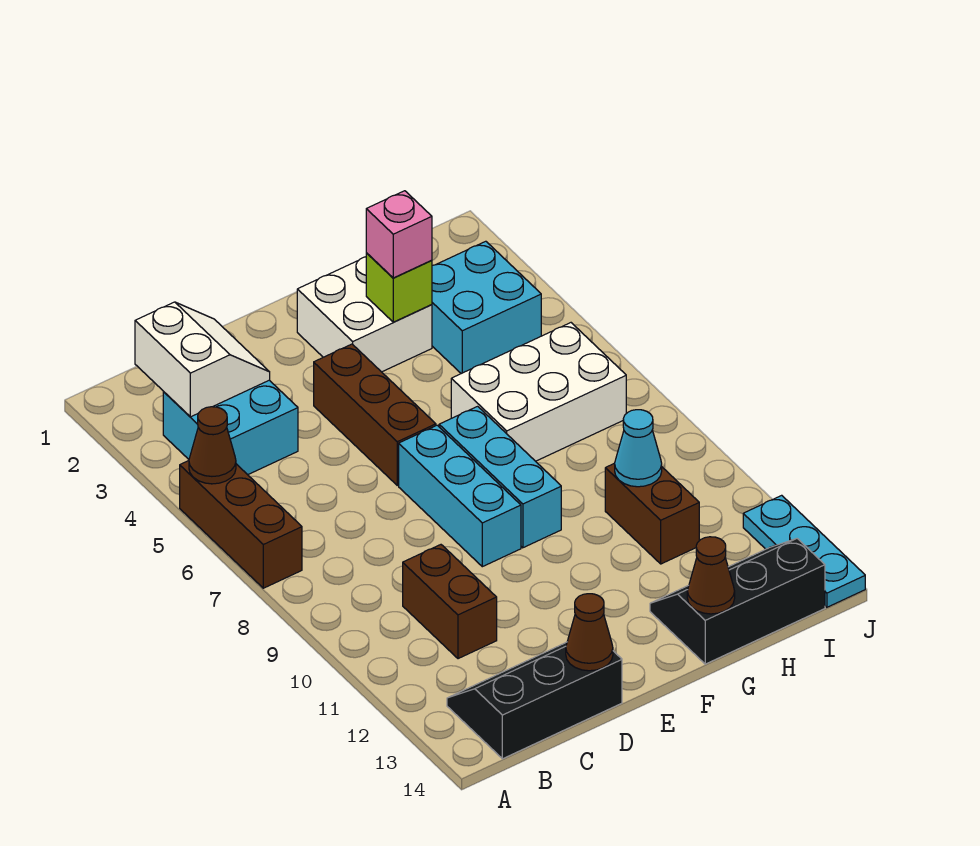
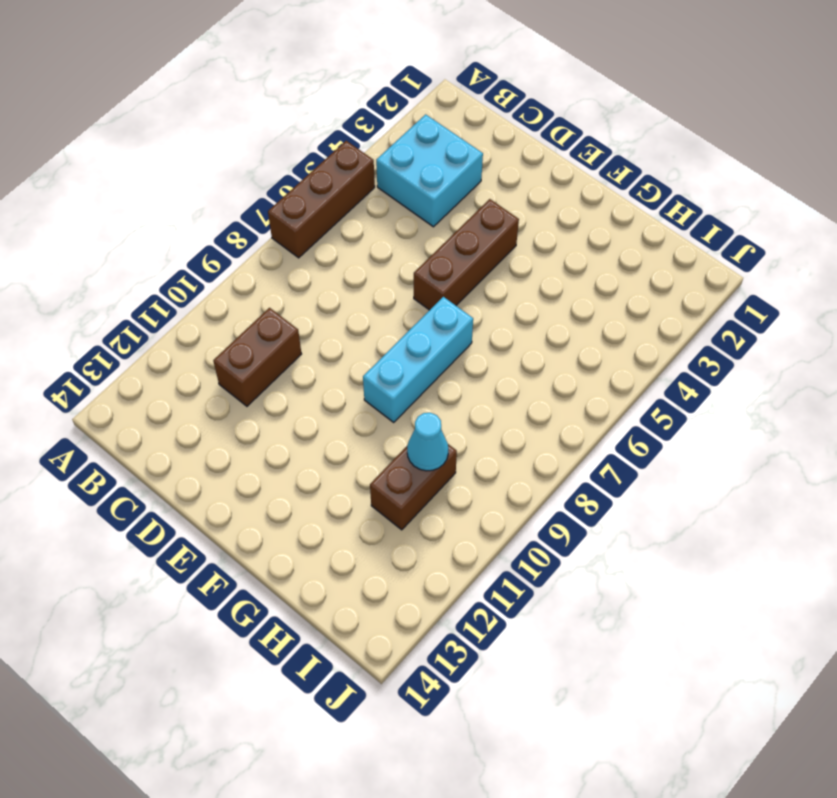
none -> black 2x3 slope [447,642,622,759]
none -> cyan 1x3 brick [399,425,521,567]
none -> white 2x2 brick [297,257,432,372]

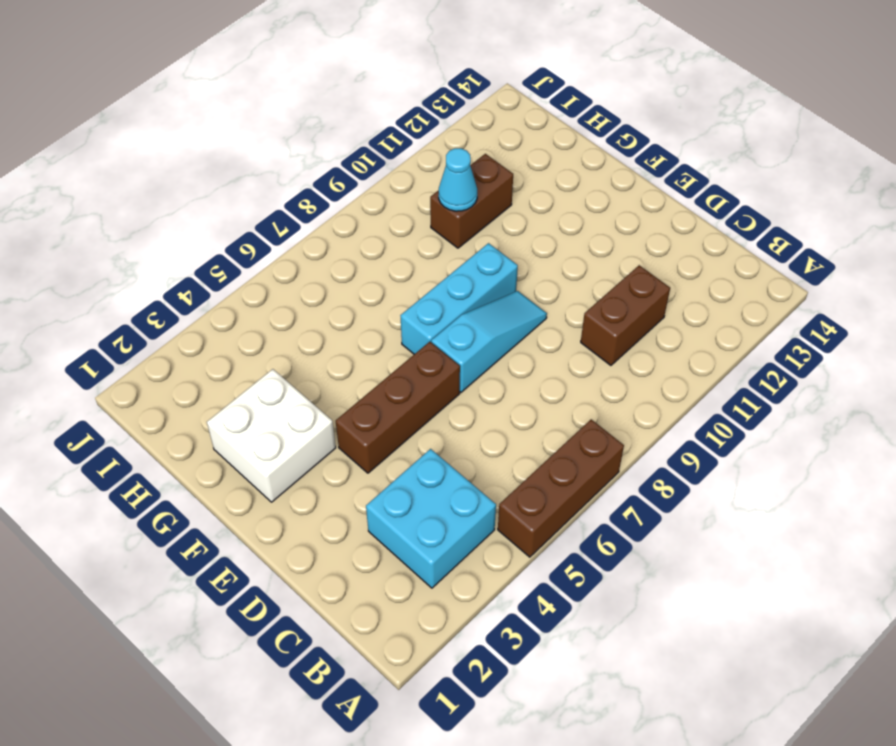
cyan 1x3 slope [431,291,547,392] -> cyan 1x3 brick [399,425,521,567]
none -> black 2x3 slope [447,642,622,759]
none -> white 2x3 brick [451,323,626,461]
none -> black 2x3 slope [650,539,825,664]

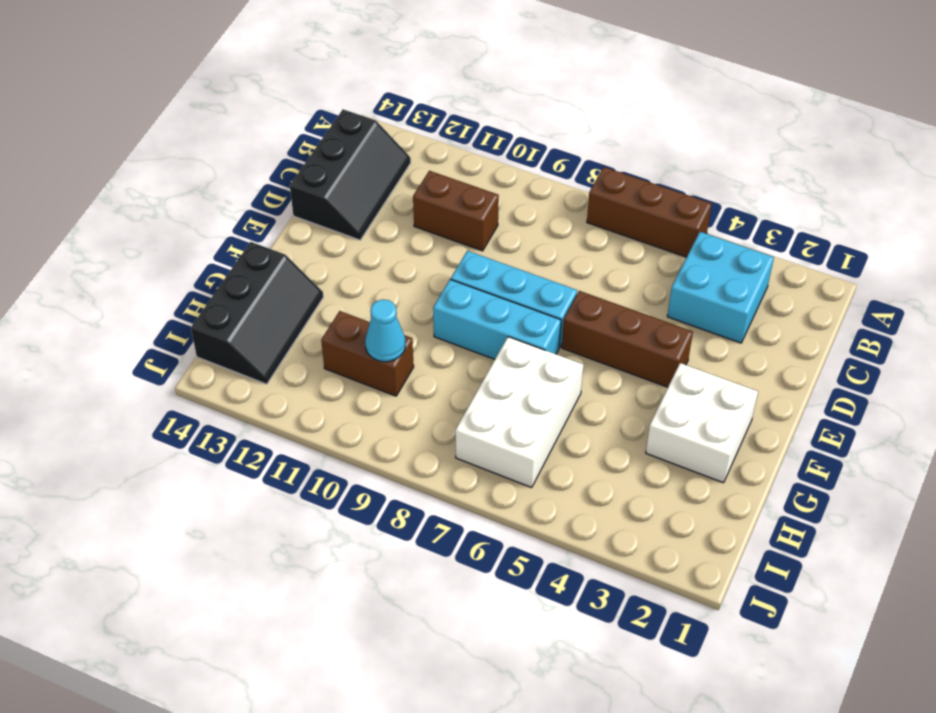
none -> cyan 2x2 brick [432,241,541,374]
none -> cyan 1x3 plate [743,495,865,607]
none -> brown 1x1 cone [189,407,236,484]

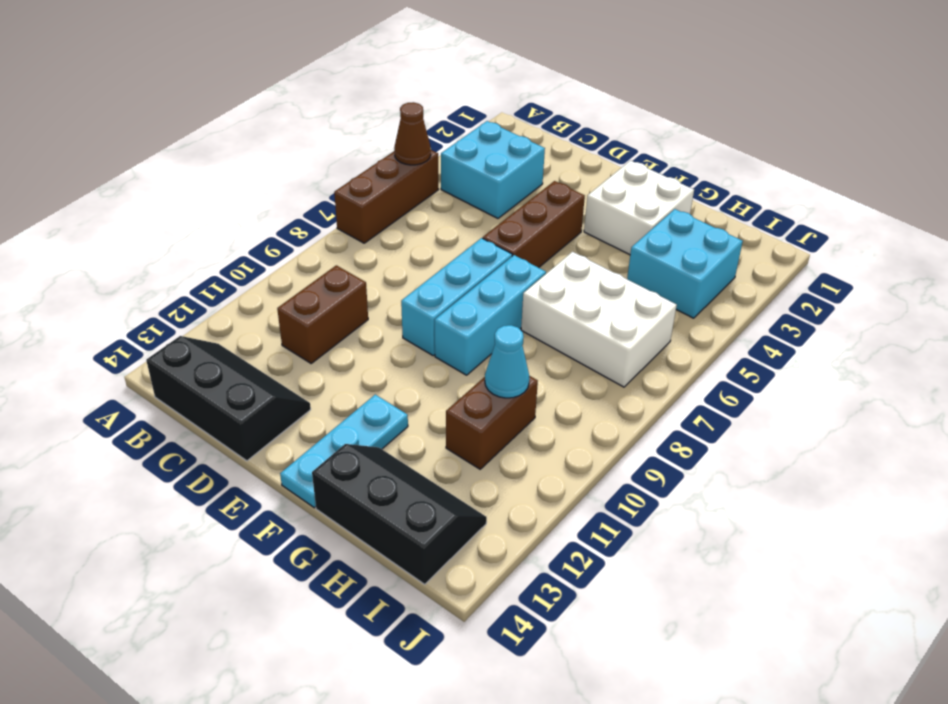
cyan 1x3 plate [280,395,408,508] -> cyan 1x3 plate moved to [743,495,865,607]
none -> white 2x2 slope [135,302,270,417]
none -> brown 1x1 cone [566,594,613,671]
none -> lime 1x1 brick [366,253,432,322]

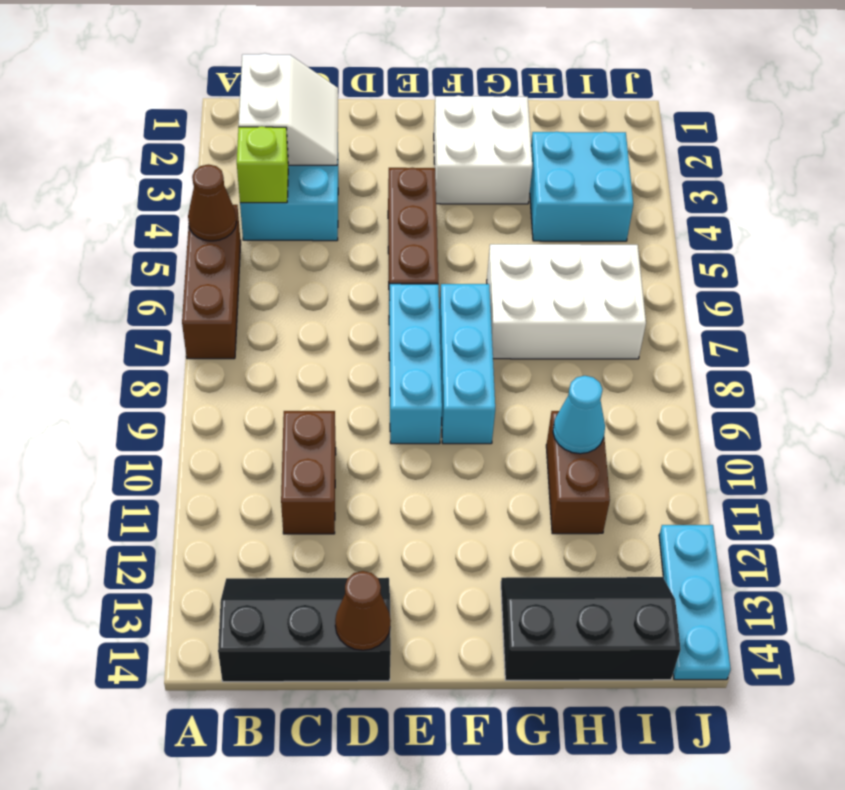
lime 1x1 brick [237,126,288,203] -> lime 1x1 brick moved to [366,253,432,322]
none -> brown 1x1 cone [687,537,735,614]
none -> pink 1x1 brick [366,191,432,278]

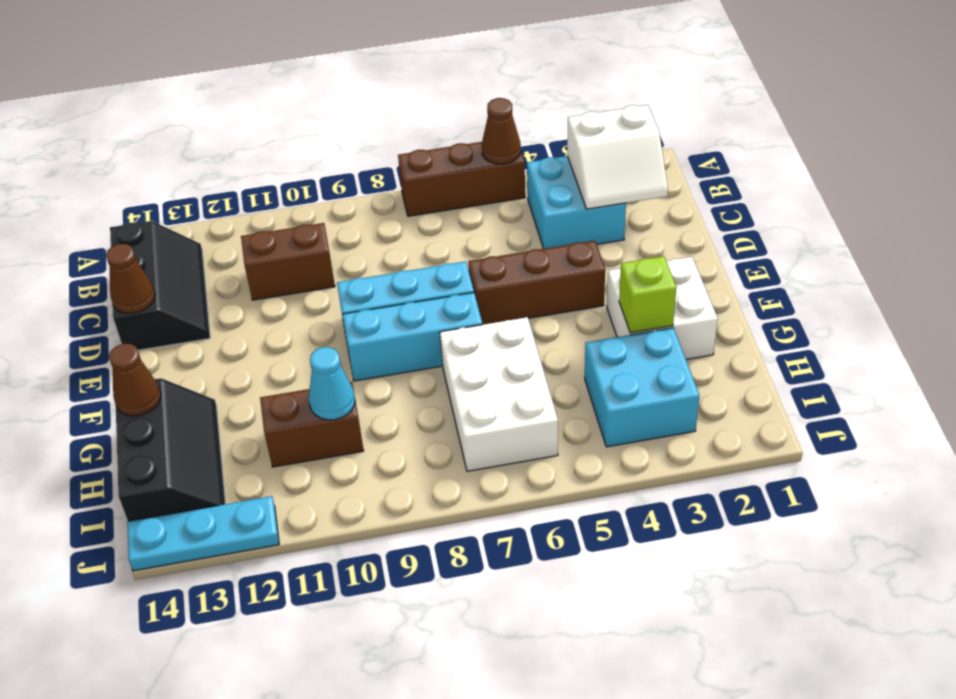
none -> pink 1x1 brick [366,191,432,278]

